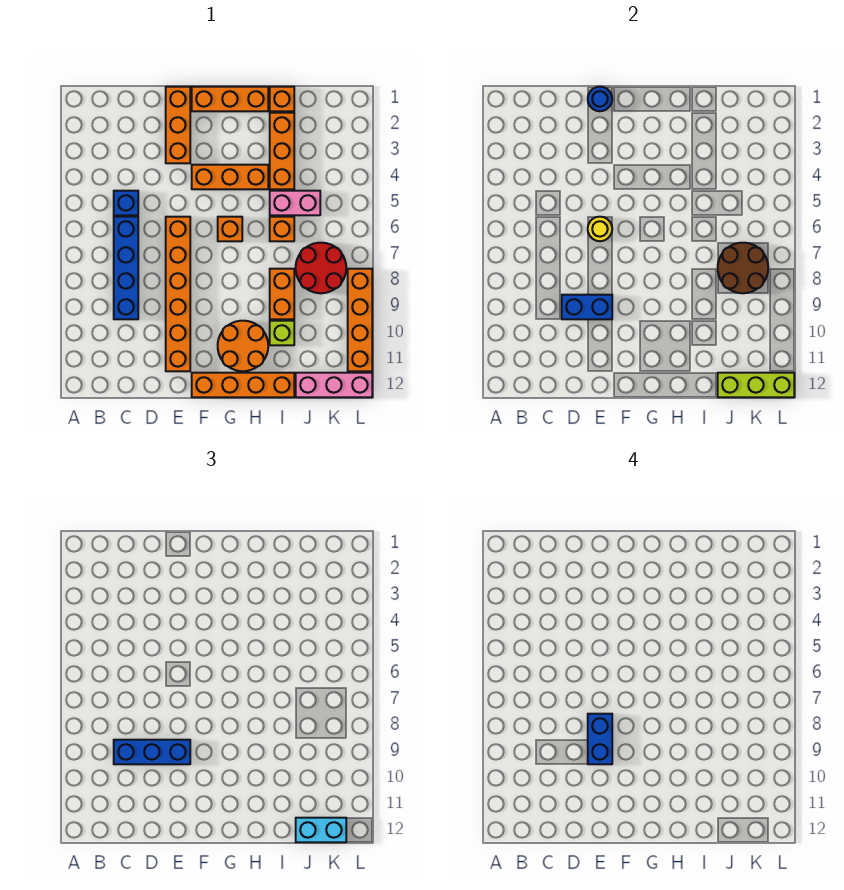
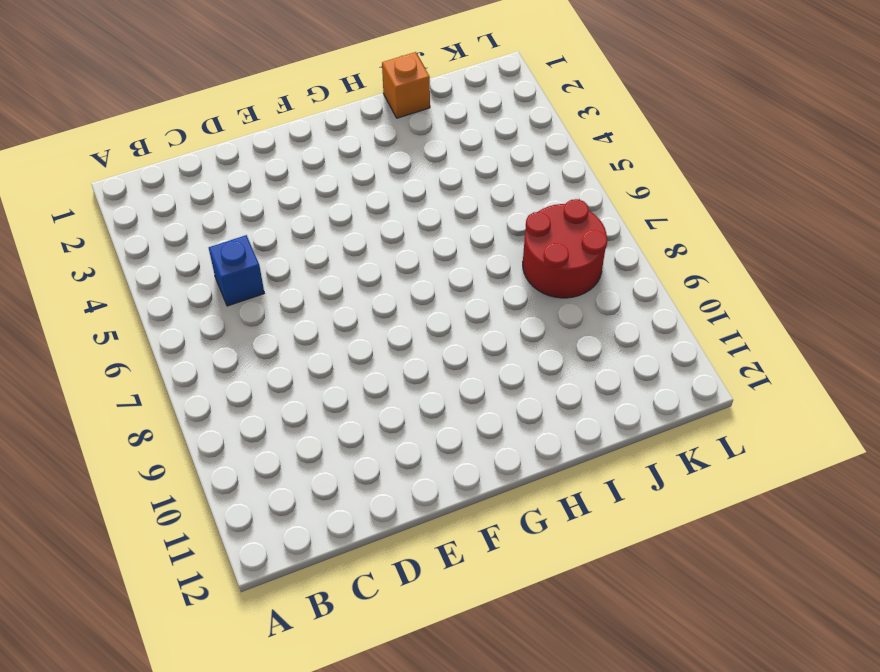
none -> blue 1x4 brick [114,217,138,319]
none -> orange 1x3 brick [166,87,190,163]
none -> orange 1x6 brick [166,217,190,371]

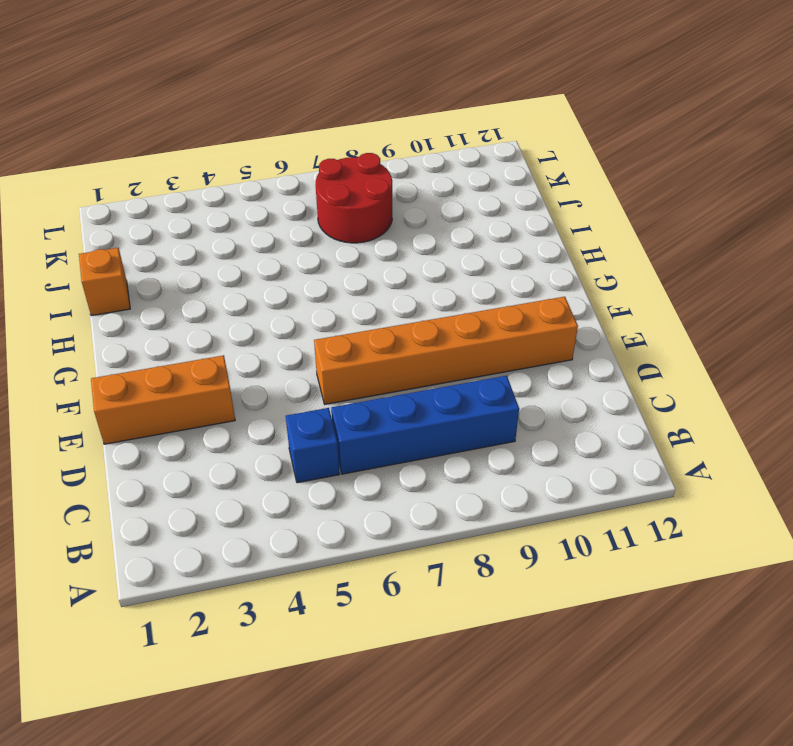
none -> orange 1x3 brick [192,87,268,111]
none -> orange 1x3 brick [192,165,268,189]
none -> orange 1x4 brick [192,373,294,397]

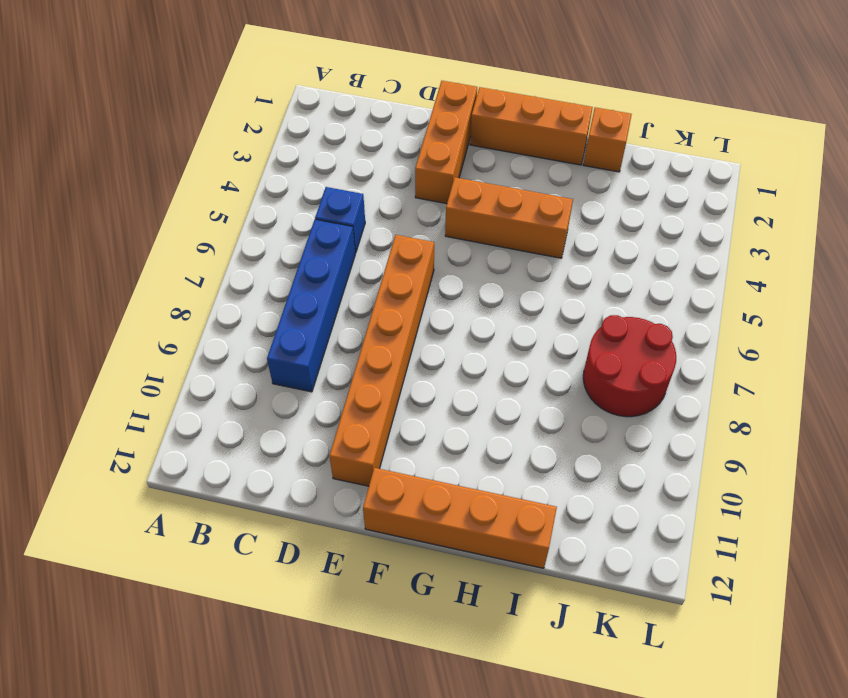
none -> orange 1x1 brick [218,217,242,241]
none -> orange 2x2 round brick [218,321,268,371]
none -> orange 1x3 brick [270,113,294,189]

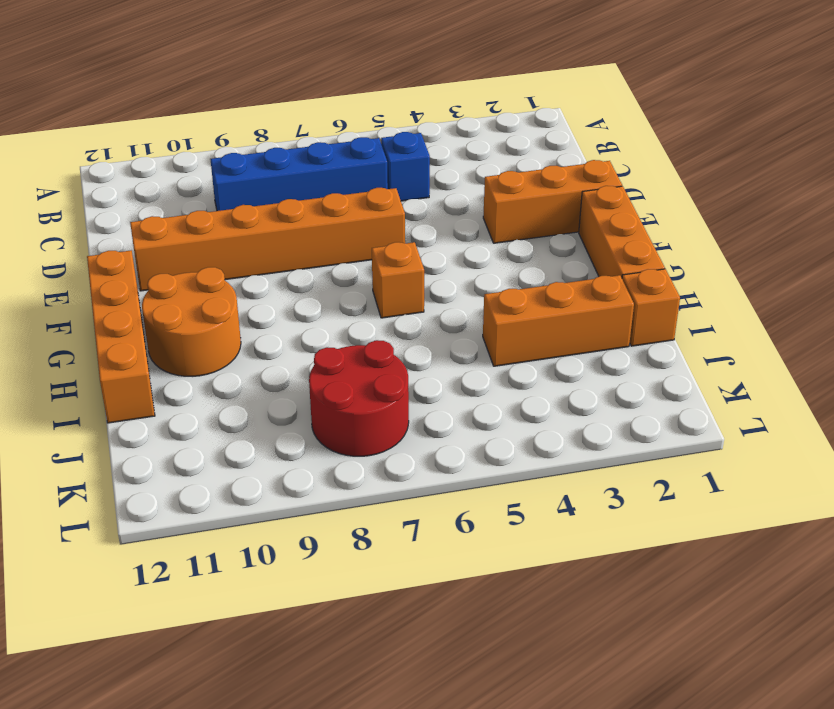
none -> orange 1x3 brick [192,165,268,189]
none -> pink 1x2 brick [270,191,320,215]
none -> orange 1x1 brick [270,217,294,241]

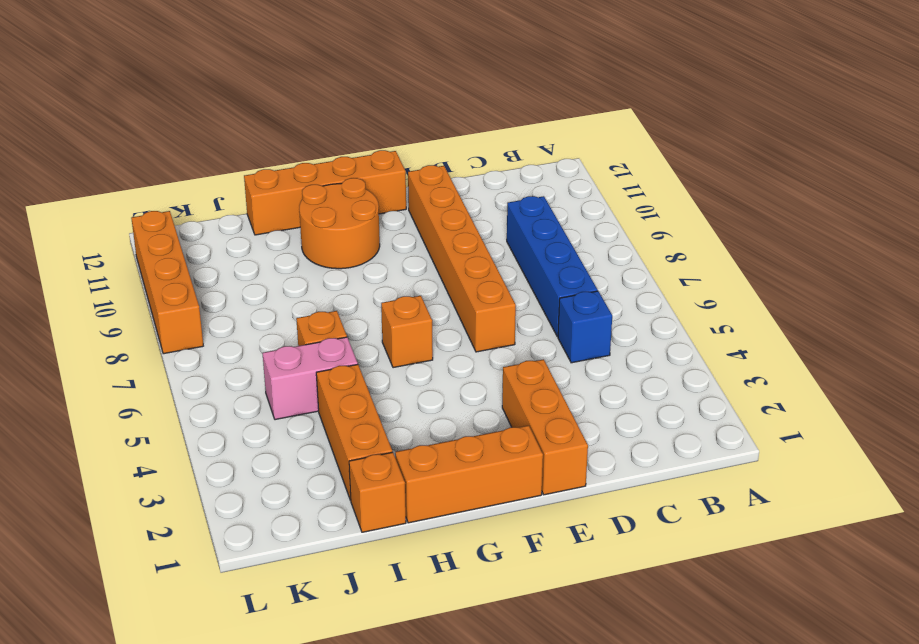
none -> orange 1x3 brick [192,165,268,189]
none -> orange 1x2 brick [270,269,294,319]
none -> lime 1x1 brick [270,321,294,345]

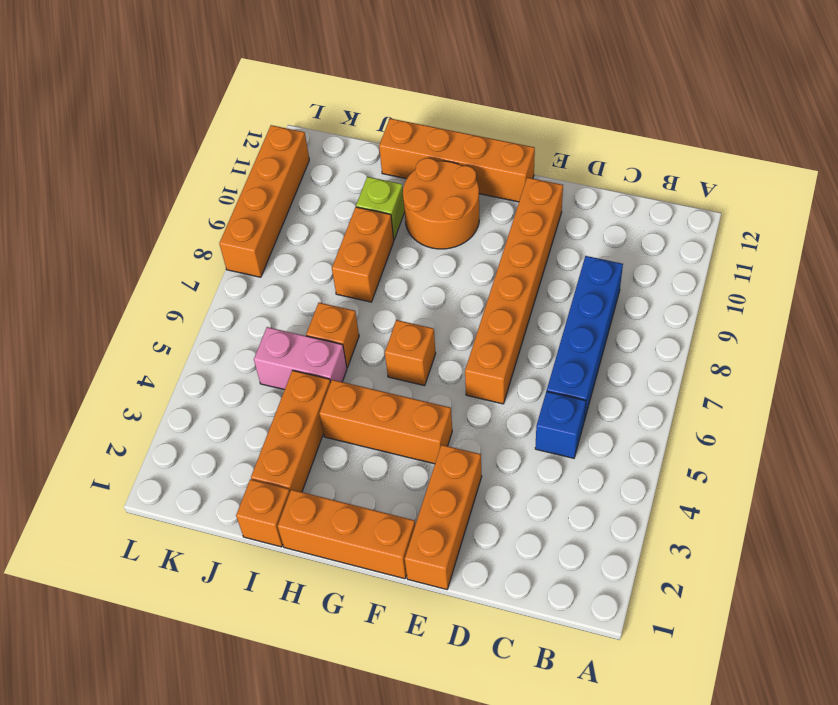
none -> red 2x2 round brick [296,243,346,293]
none -> pink 1x3 brick [296,373,372,397]
none -> blue 1x2 brick [562,295,612,319]

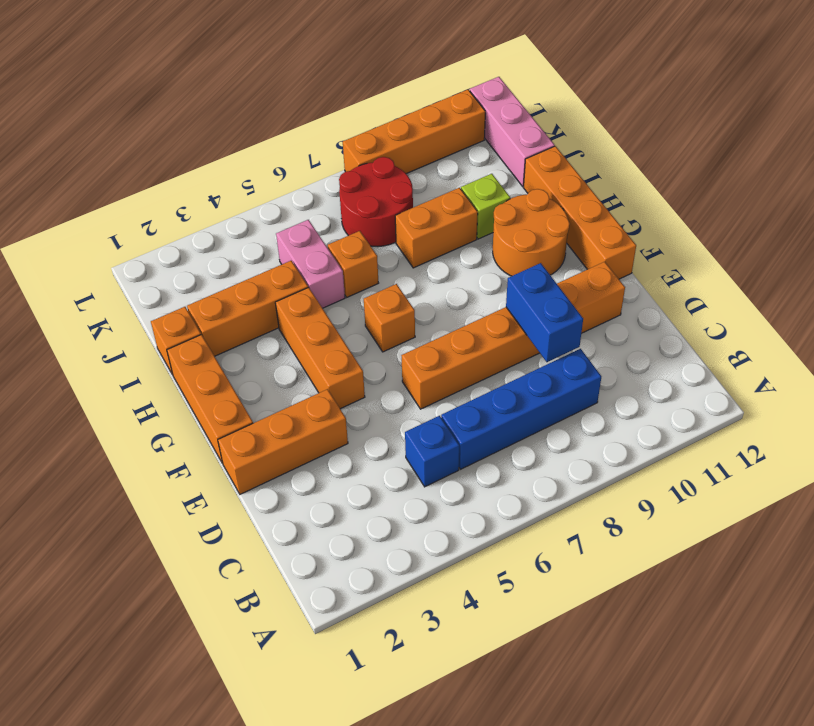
none -> blue 1x1 round brick [588,87,612,111]
none -> yellow 1x1 round brick [588,217,612,241]
none -> brown 2x2 round brick [718,243,768,293]

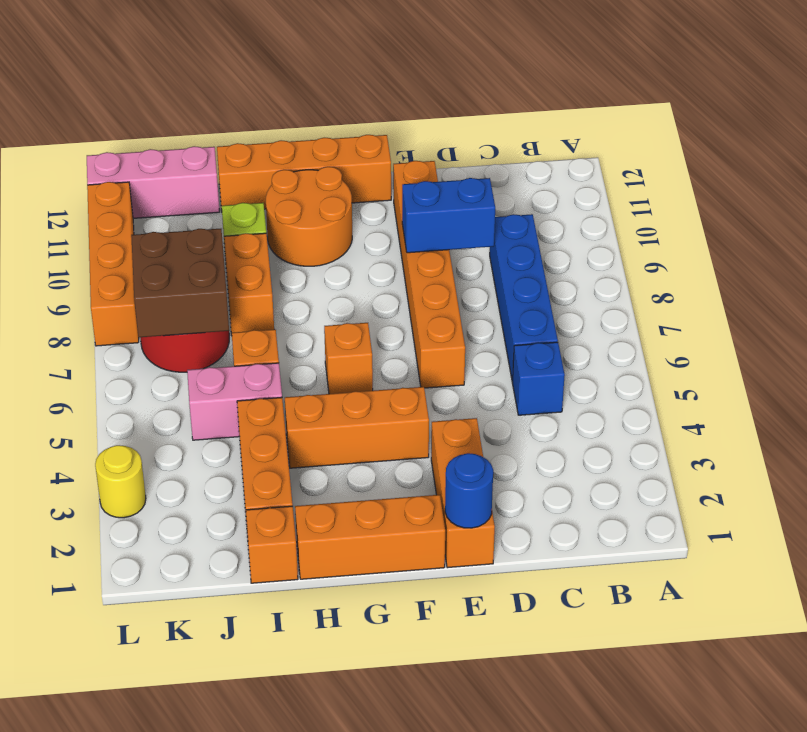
brown 2x2 brick [131,229,229,337] -> brown 2x2 round brick [718,243,768,293]
yellow 1x1 round brick [95,445,146,518] -> yellow 1x1 round brick moved to [588,217,612,241]
none -> lime 1x3 brick [718,373,794,397]
none -> blue 1x3 brick [114,740,190,764]
none -> cyan 1x2 brick [296,818,346,842]

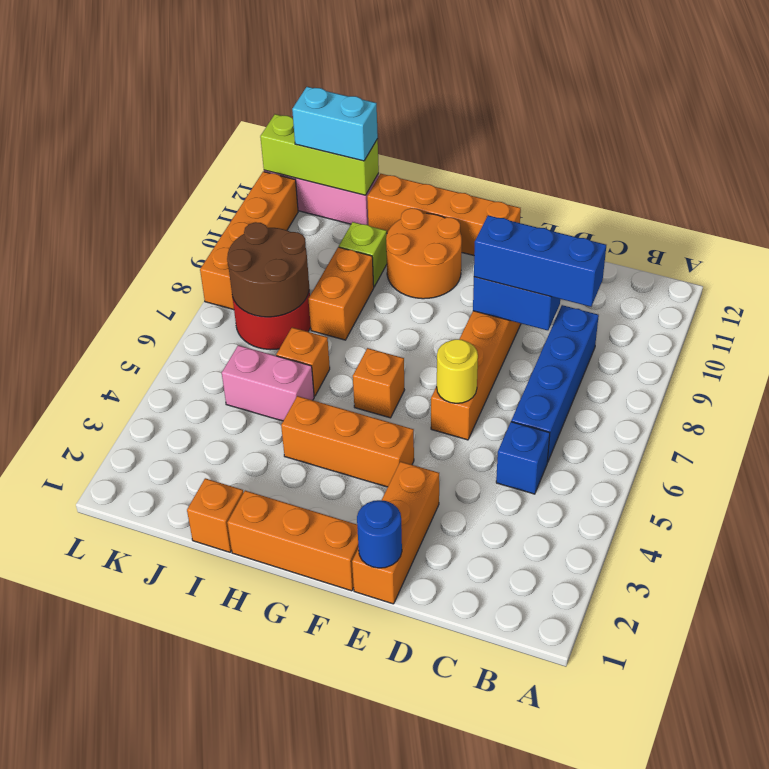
none -> orange 1x3 brick [270,113,294,189]
none -> blue 1x2 brick [588,714,612,764]

